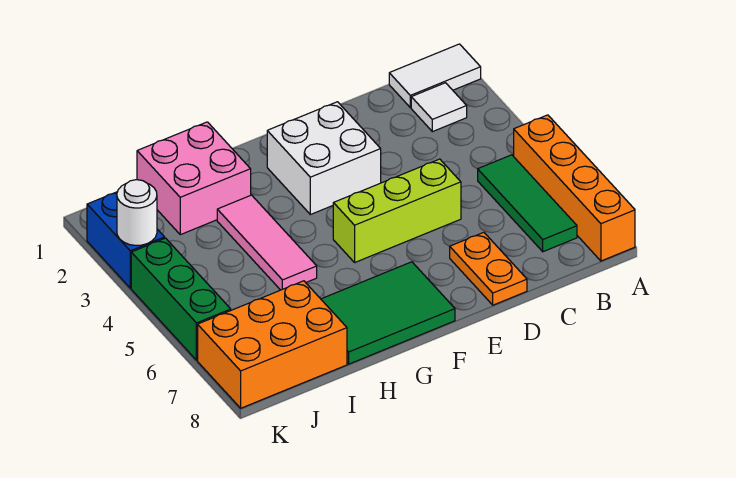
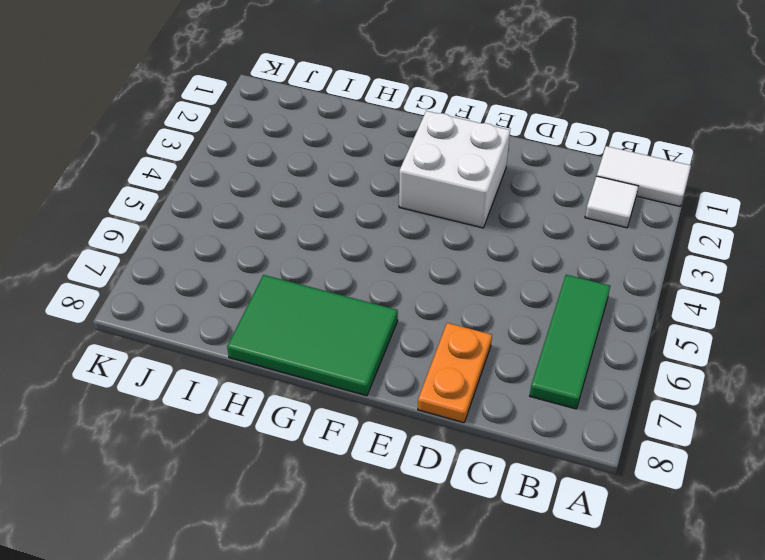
none -> orange 1x4 brick [514,115,635,261]
none -> lime 1x3 brick [333,159,461,262]
none -> pink 2x2 brick [137,122,251,235]

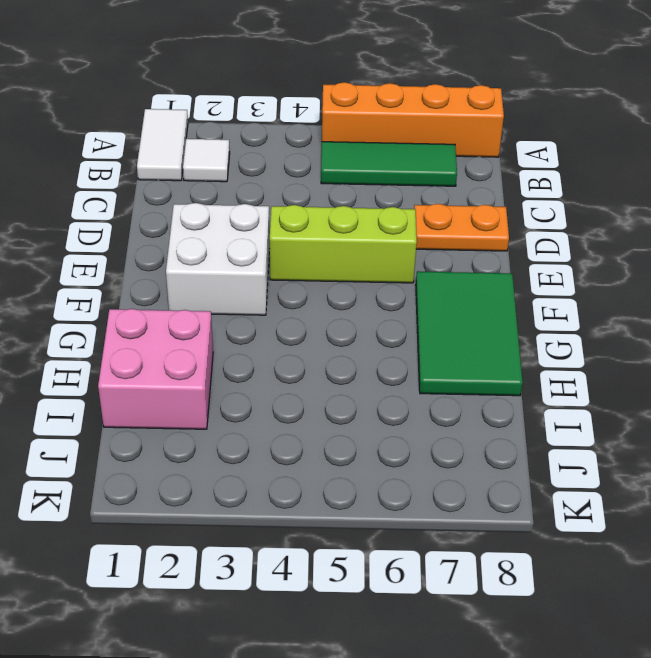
lime 1x3 brick [270,205,417,283] -> lime 1x3 brick turned to [333,159,461,262]
none -> pink 1x3 tile [217,195,317,290]
none -> orange 2x3 brick [198,281,347,408]
none -> blue 1x2 brick [87,192,165,288]

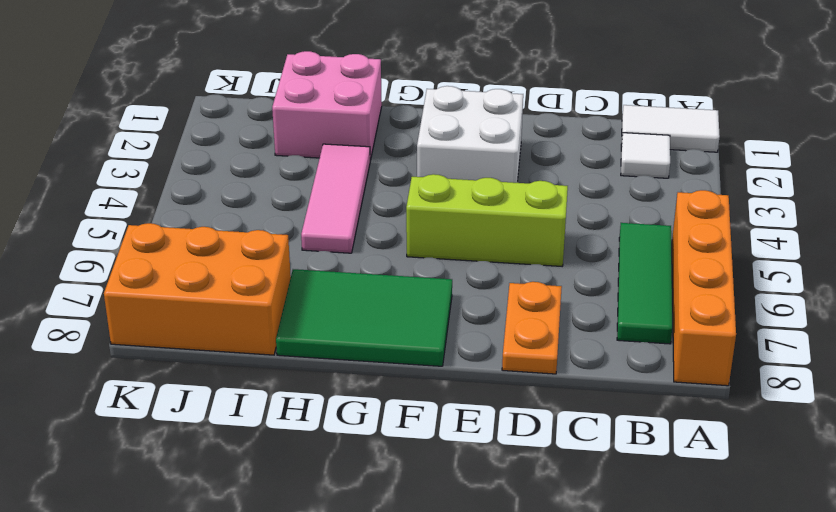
none -> blue 1x2 brick [87,192,165,288]
none -> green 1x3 brick [131,238,231,360]
none -> white 1x1 round brick [117,180,157,245]

